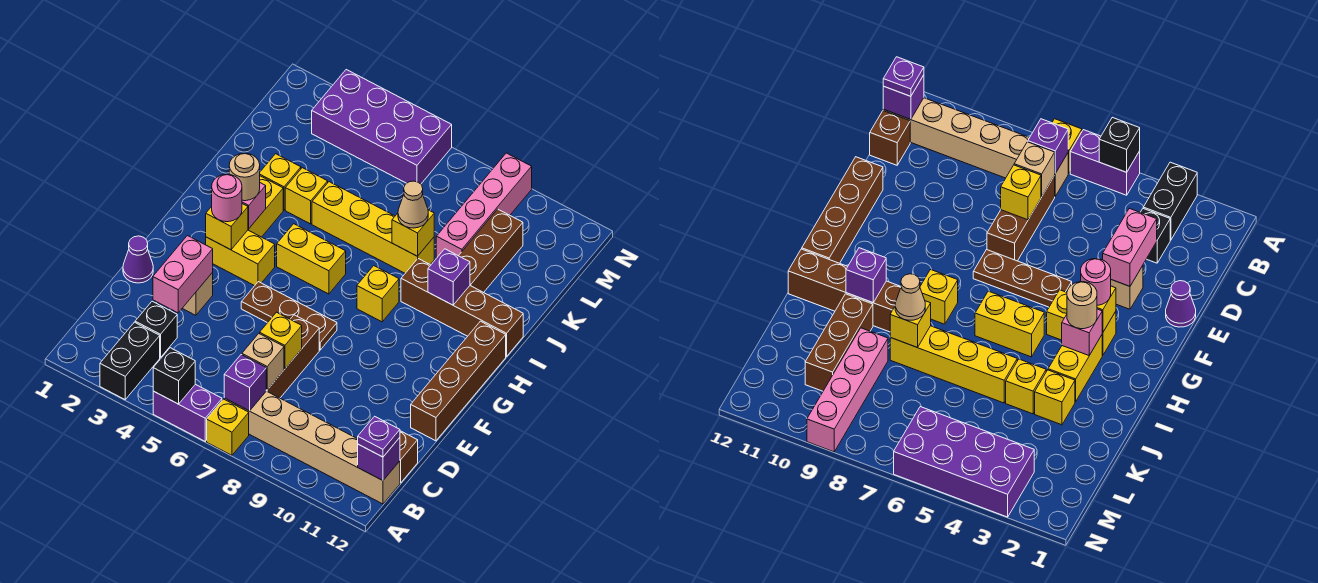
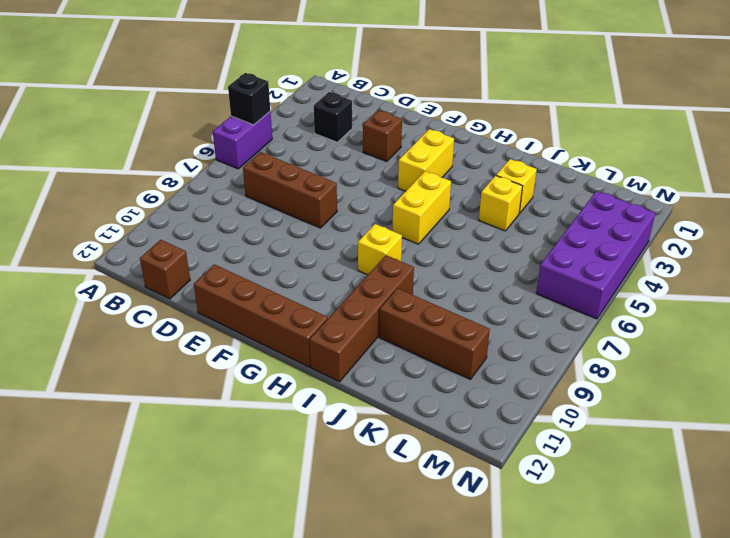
brown 1x1 brick [363,110,402,162] -> tan 1x1 brick [182,273,213,315]
none -> black 1x2 brick [100,322,160,399]
none -> yellow 1x1 brick [207,399,249,455]
none -> tan 1x6 brick [224,391,400,504]
none -> purple 1x1 cone [123,236,153,283]

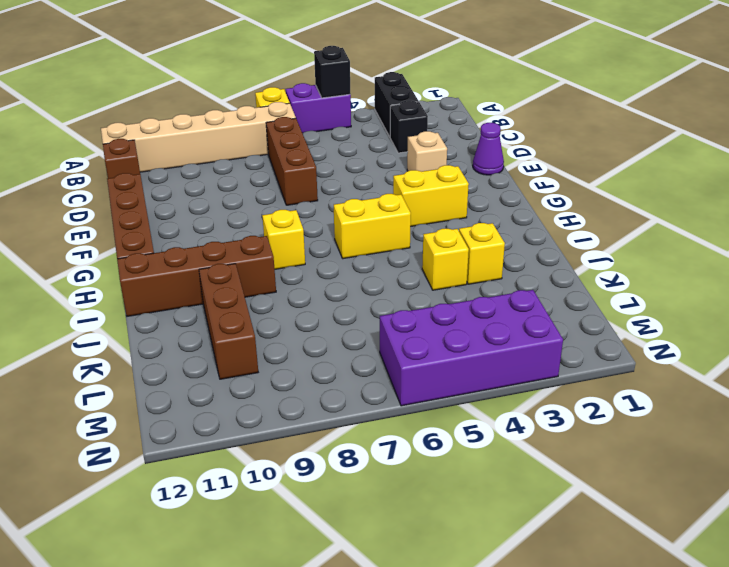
none -> brown 1x3 plate [241,282,337,350]
none -> yellow 1x2 brick [248,176,283,237]
none -> yellow 1x4 brick [312,182,434,273]
none -> pink 1x4 brick [436,153,532,258]

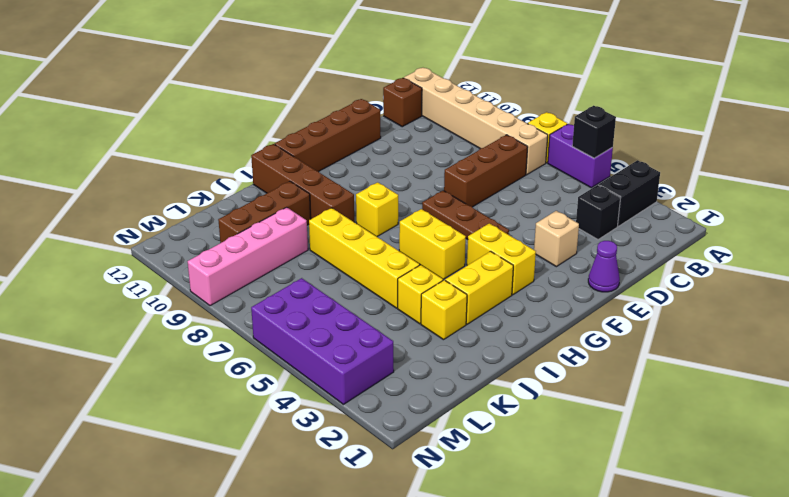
none -> purple 1x1 brick [224,355,266,411]
none -> purple 1x1 brick [358,438,400,481]
none -> tan 1x1 brick [242,334,284,390]
none -> pink 1x2 brick [153,236,213,313]

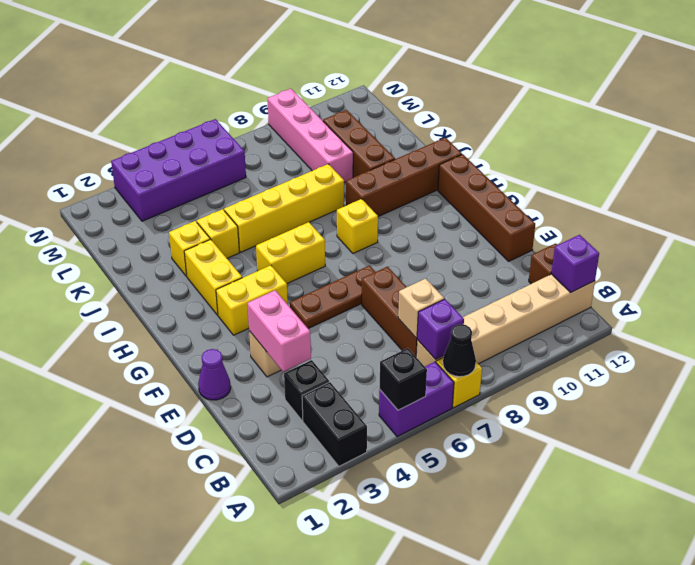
black 1x1 cone [443,324,476,377] -> none
none -> yellow 1x1 brick [260,312,302,369]
none -> yellow 1x1 brick [206,204,248,250]
none -> pink 1x1 brick [242,183,266,229]
none -> purple 1x1 brick [428,249,470,305]

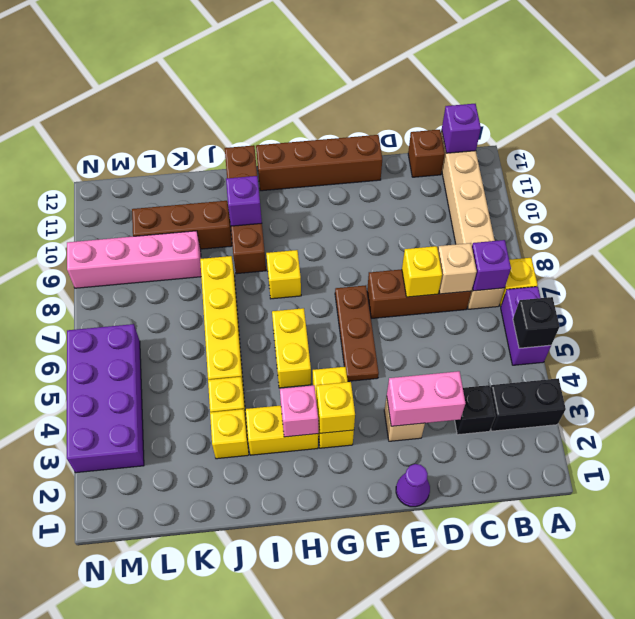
none -> yellow 1x1 brick [392,210,434,256]
none -> purple 1x1 plate [358,416,400,457]
none -> pink 1x1 round brick [212,174,242,222]
none -> tan 1x1 round brick [229,153,260,201]

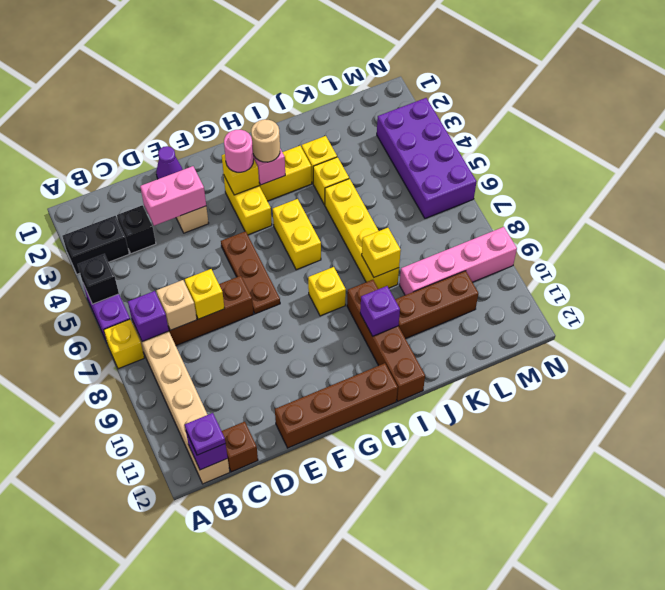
none -> tan 1x1 cone [398,181,428,228]

